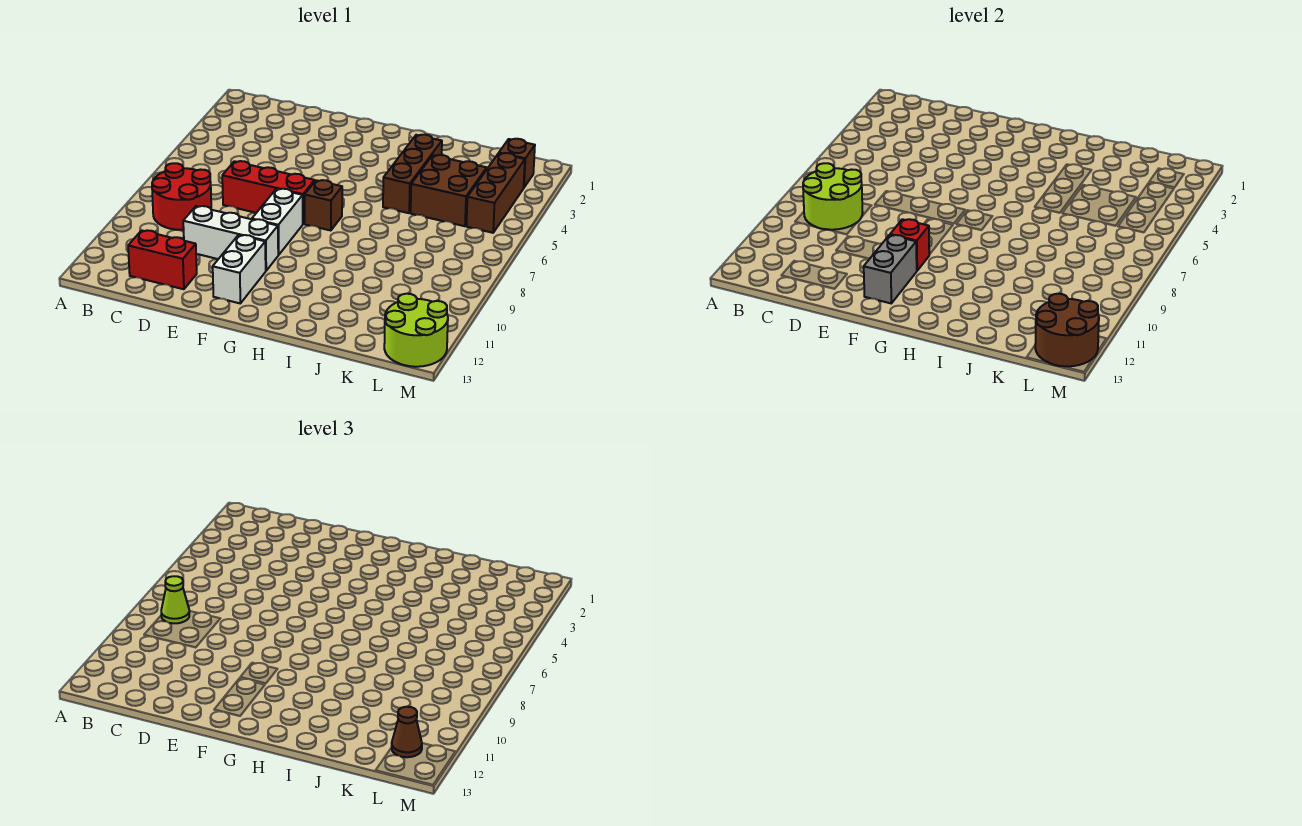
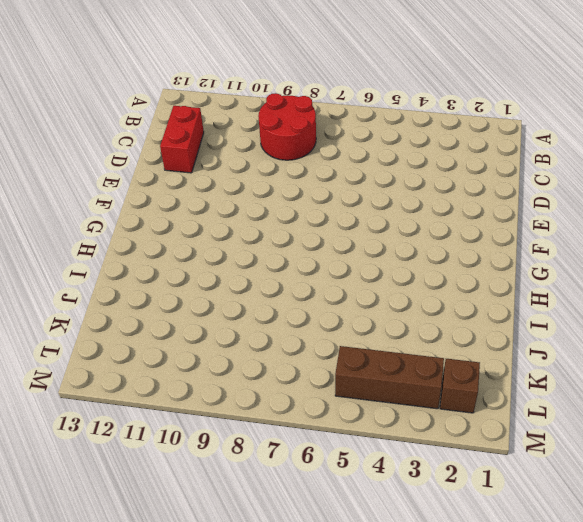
none -> red 1x3 brick [222,161,315,224]
none -> white 1x3 brick [183,206,278,271]
none -> white 1x2 brick [252,189,303,255]

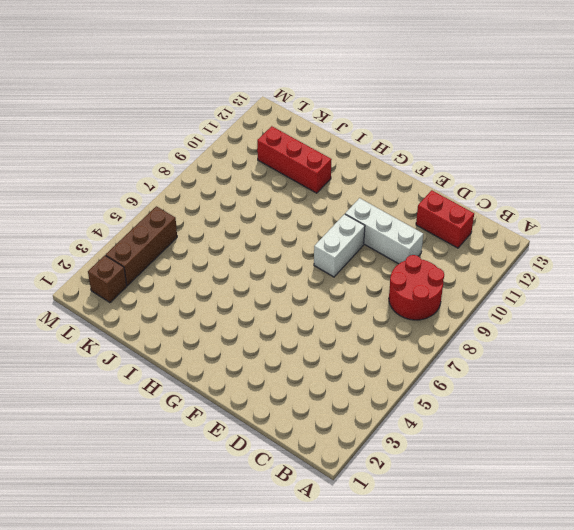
red 1x3 brick [257,126,332,193] -> red 1x3 brick moved to [222,161,315,224]
none -> white 1x2 brick [213,235,266,303]
none -> brown 1x1 brick [305,180,342,231]
none -> brown 1x3 brick [383,135,442,213]

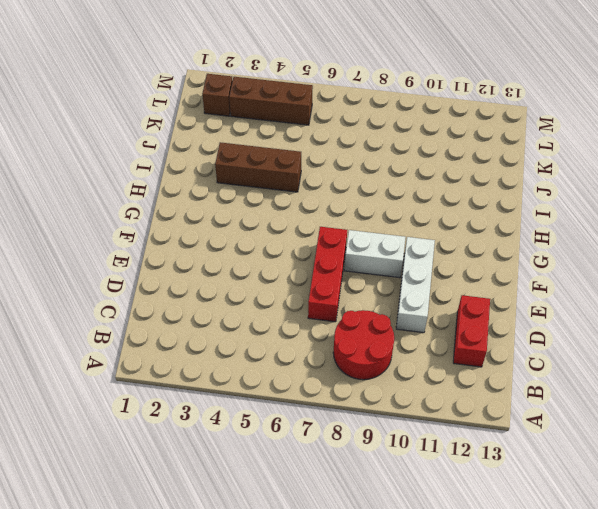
none -> white 1x2 brick [213,235,266,303]
none -> brown 1x1 brick [305,180,342,231]
none -> brown 2x2 brick [411,155,487,226]

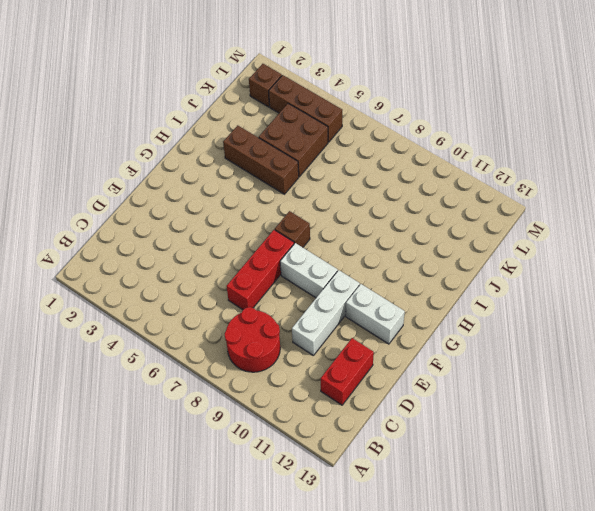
none -> lime 2x2 round brick [384,294,448,367]
none -> lime 2x2 round brick [803,163,863,230]
none -> red 1x1 brick [890,219,929,271]

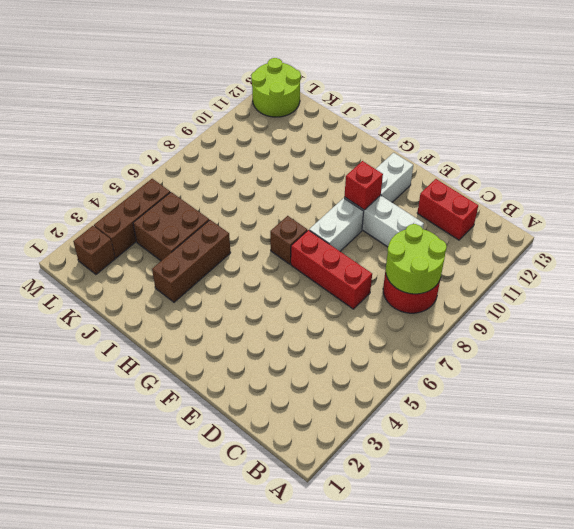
none -> grey 1x2 brick [864,235,917,303]
none -> brown 2x2 round brick [1035,294,1099,366]
none -> lime 1x1 cone [161,576,189,623]

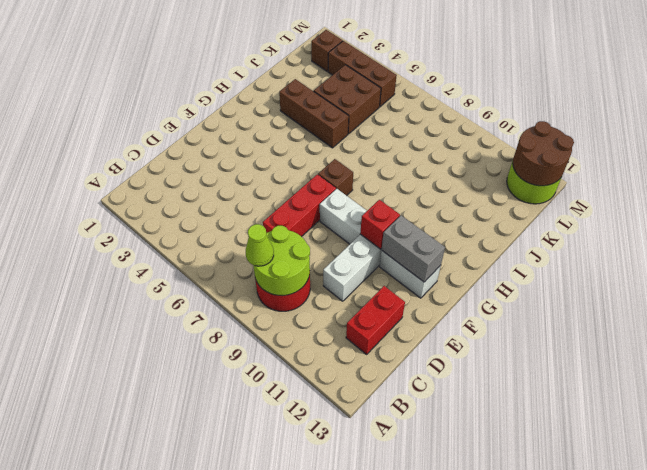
none -> brown 1x1 cone [392,707,422,757]

